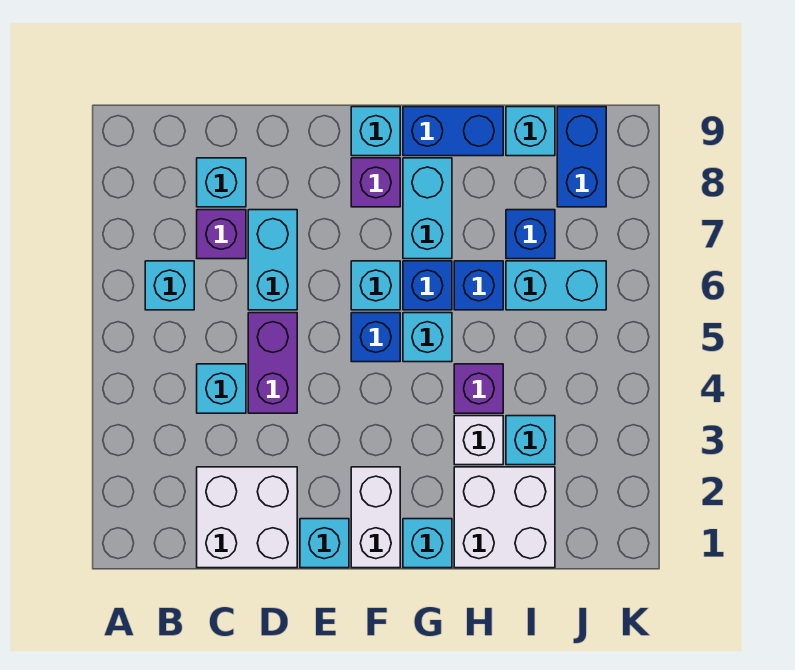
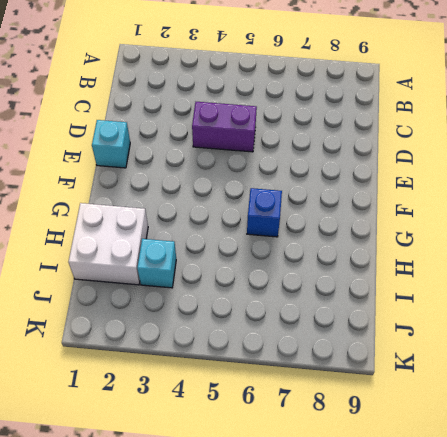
none -> cyan 1x1 brick [145,261,194,310]
none -> white 2x2 brick [197,467,297,568]
none -> cyan 1x1 brick [197,364,246,413]

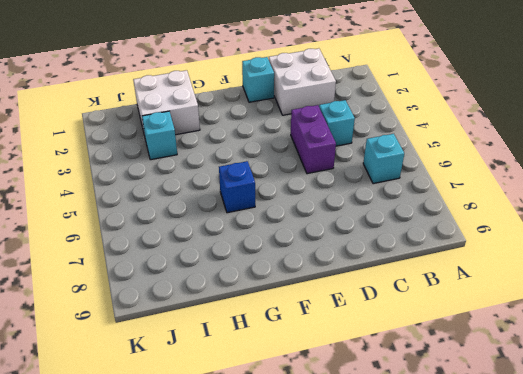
none -> purple 1x1 brick [197,210,246,259]
none -> cyan 1x1 brick [197,158,246,207]
none -> cyan 1x2 brick [248,210,297,310]

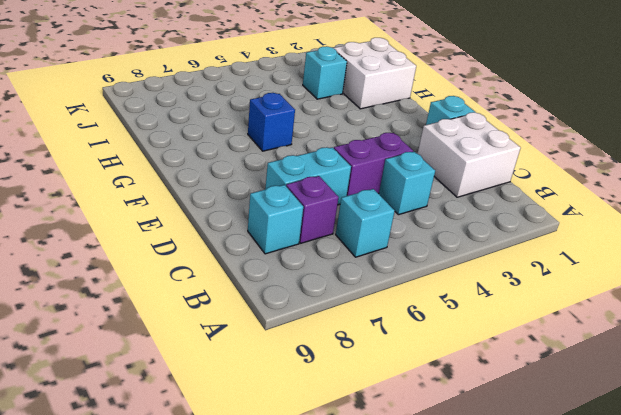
none -> white 1x2 brick [351,467,400,568]
none -> blue 1x1 brick [351,313,400,362]
none -> cyan 1x1 brick [351,261,400,310]

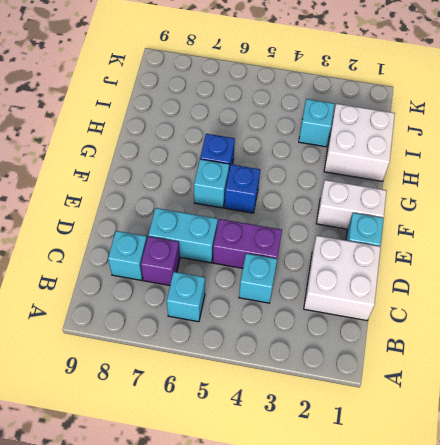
none -> purple 1x1 brick [351,158,400,207]
none -> cyan 1x1 brick [351,107,400,156]
none -> cyan 1x1 brick [403,519,452,568]

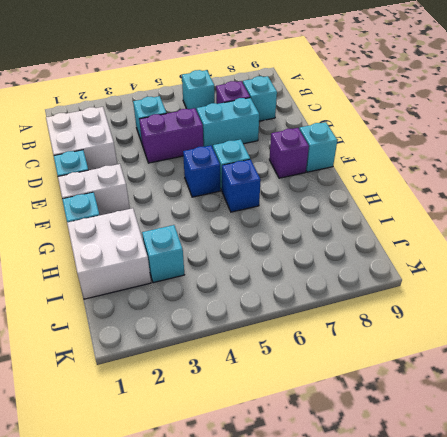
none -> cyan 1x1 brick [403,313,452,362]
none -> cyan 1x2 brick [403,158,452,259]
none -> blue 1x2 brick [403,107,503,156]

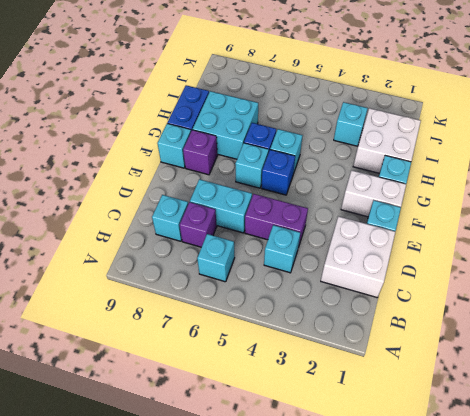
cyan 2x2 brick [193,91,258,159] -> cyan 1x2 brick [403,158,452,259]
none -> white 1x1 brick [454,416,503,465]
none -> purple 1x1 brick [454,364,503,413]
none -> blue 1x1 brick [454,261,503,310]

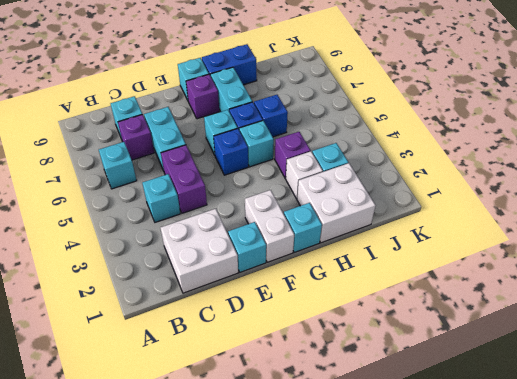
none -> cyan 1x2 brick [506,261,606,310]
none -> blue 1x1 brick [506,210,555,259]
none -> cyan 1x1 brick [506,107,555,156]

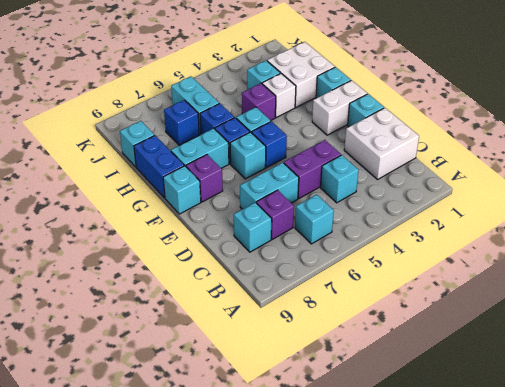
none -> blue 1x2 brick [557,107,606,207]

